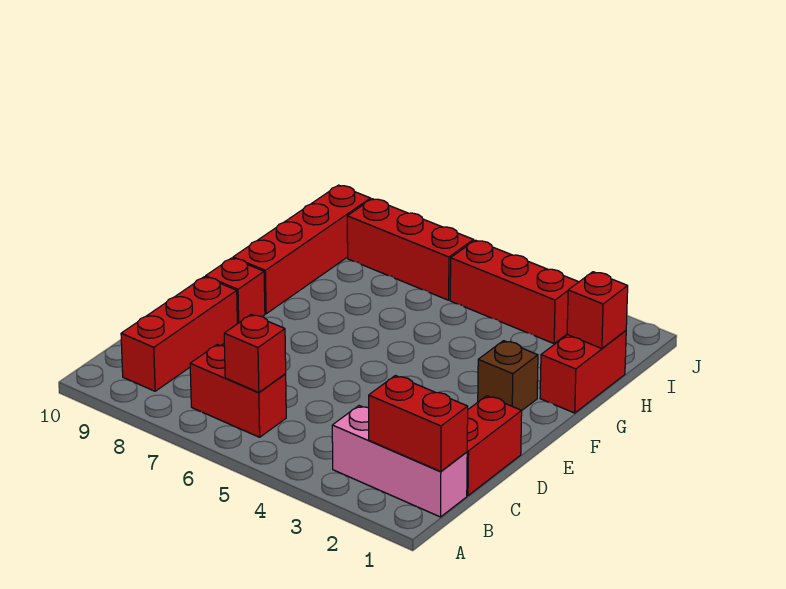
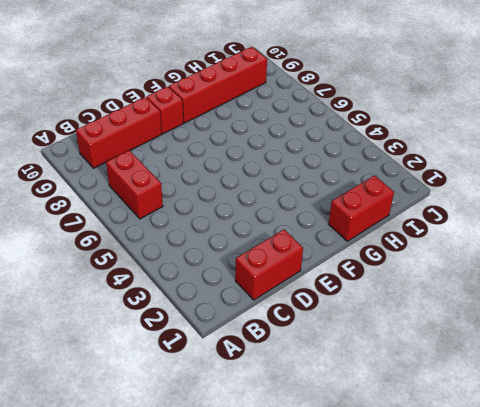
none -> pink 1x3 brick [332,406,467,517]
none -> brown 1x1 brick [478,341,538,411]
none -> red 1x3 brick [450,240,578,344]

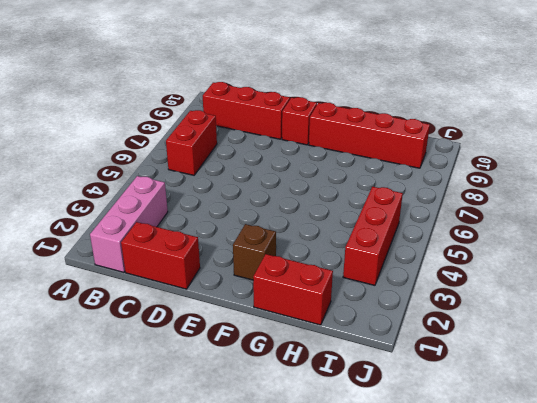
none -> red 1x3 brick [347,199,474,300]
none -> red 1x2 brick [369,376,468,472]
none -> red 1x1 brick [224,314,286,392]

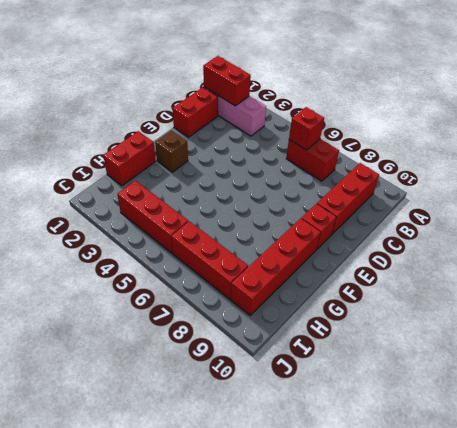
none -> red 1x1 brick [567,272,628,349]

